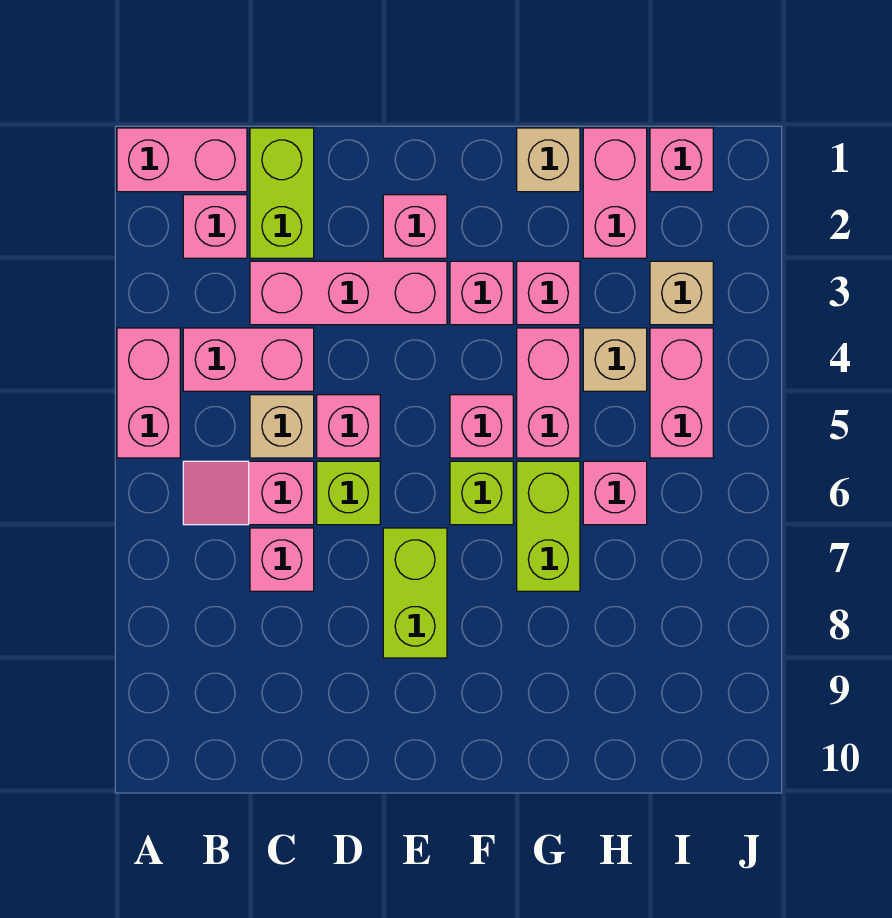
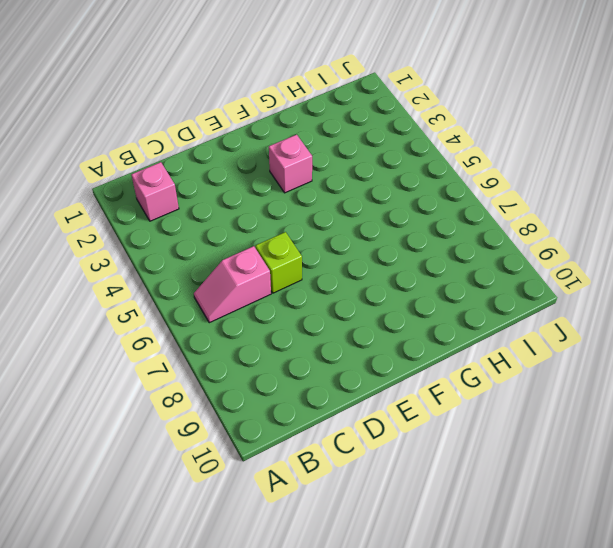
none -> pink 1x2 brick [117,128,247,192]
none -> pink 1x2 brick [117,328,180,458]
none -> pink 1x2 brick [183,328,314,391]

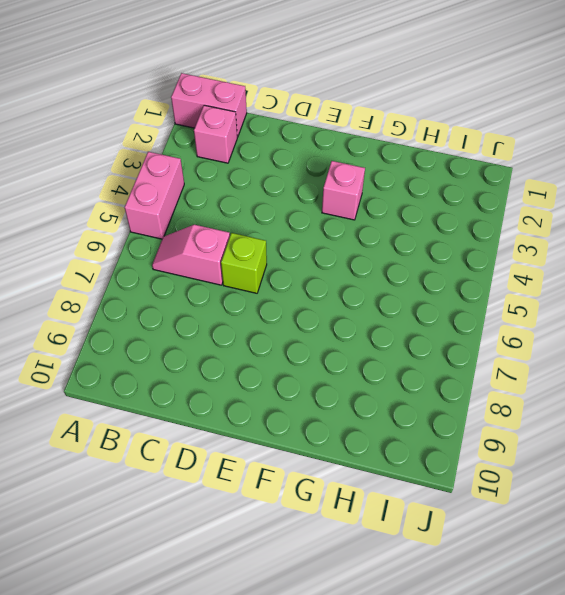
none -> pink 1x2 brick [183,328,314,391]
none -> lime 1x2 brick [250,128,314,258]
none -> pink 1x3 brick [250,261,447,325]

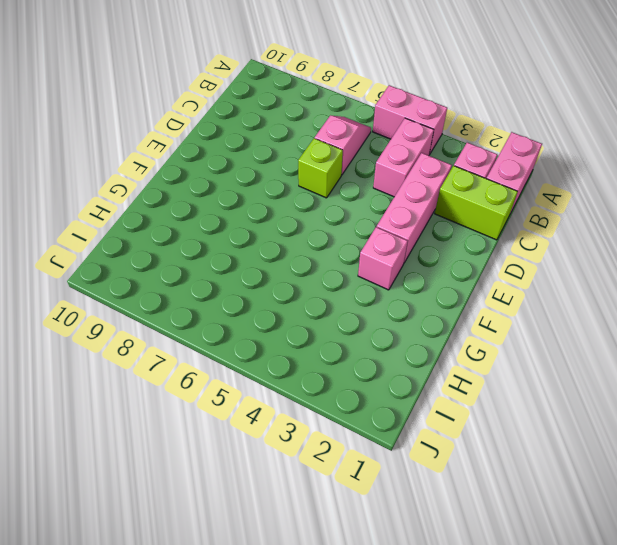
none -> tan 1x1 brick [250,395,314,458]
none -> pink 1x1 brick [250,528,314,591]
none -> pink 1x1 brick [317,395,380,458]

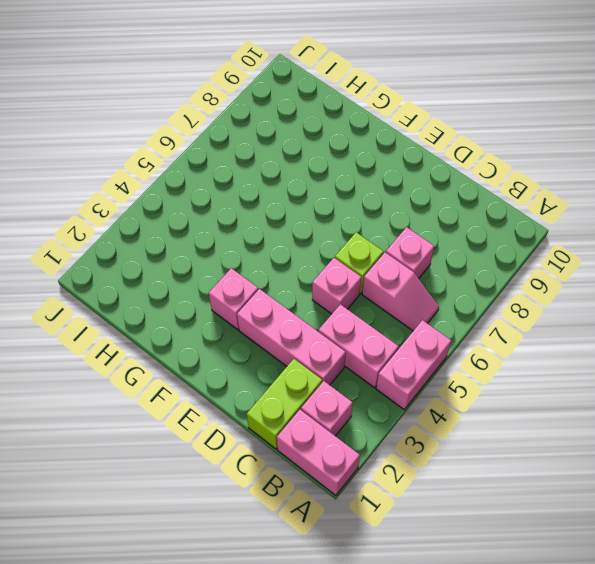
none -> tan 1x1 brick [250,395,314,458]
none -> pink 1x1 brick [383,195,447,258]
none -> lime 1x2 brick [383,528,447,658]

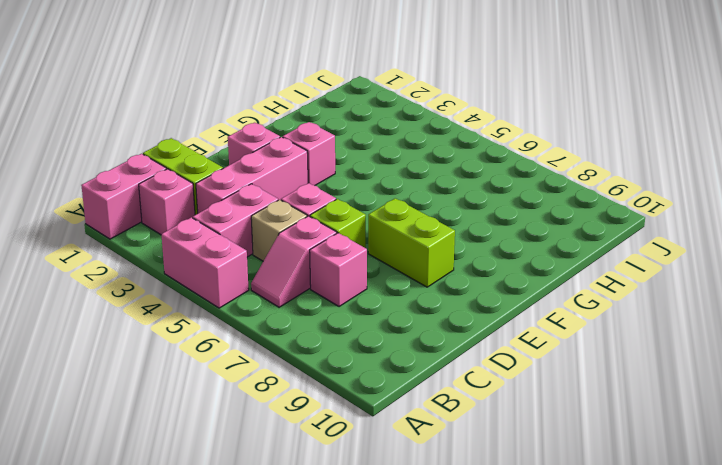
none -> pink 1x1 brick [450,395,513,458]
none -> lime 1x1 brick [450,461,513,525]
none -> tan 1x1 brick [517,128,580,192]

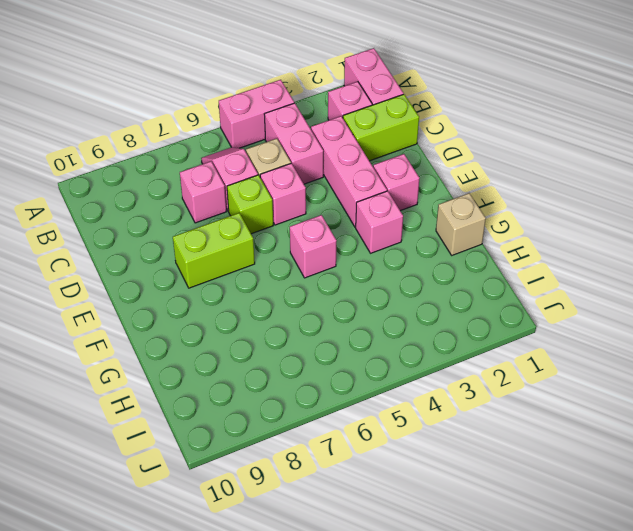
none -> lime 1x1 brick [450,461,513,525]
none -> pink 1x1 brick [517,261,580,325]
none -> pink 1x2 brick [517,328,580,458]

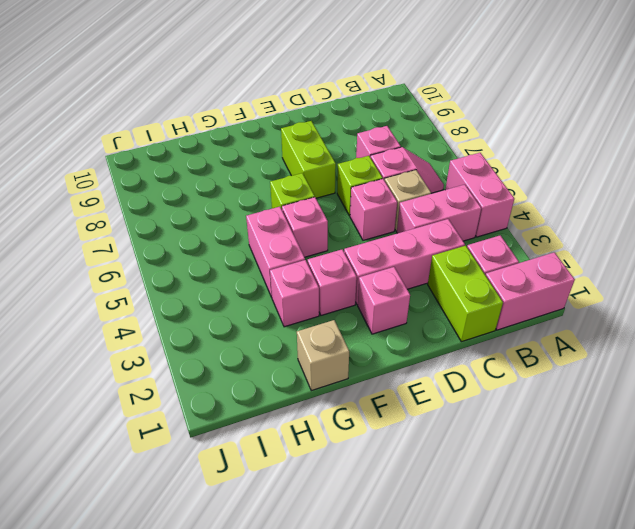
none -> lime 1x2 brick [517,461,580,591]
none -> pink 1x2 brick [583,128,647,258]
none -> tan 1x1 brick [583,328,647,391]

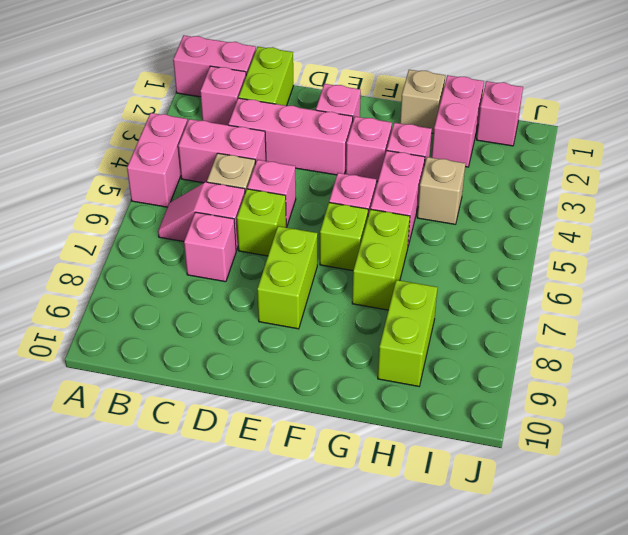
lime 1x2 brick [378,280,438,386] -> none
none -> pink 1x1 brick [583,461,647,525]
none -> tan 1x1 brick [650,261,713,325]
none -> pink 1x2 brick [650,328,713,458]

